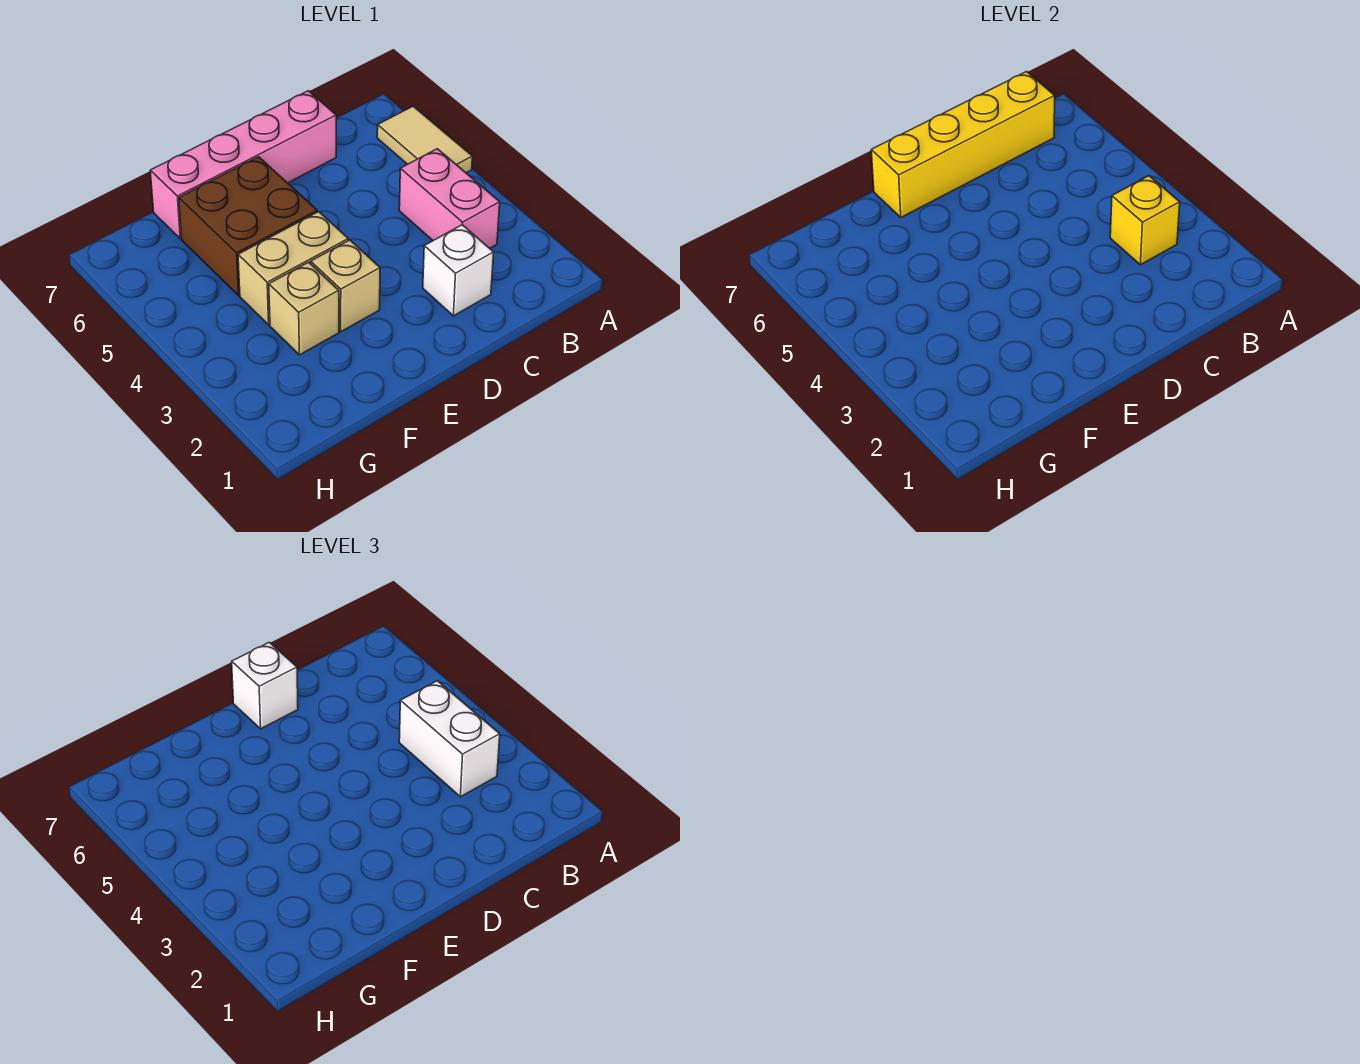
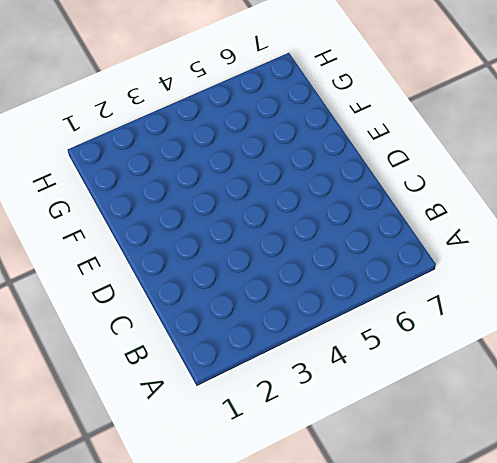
none -> tan 1x2 tile [377,106,472,173]
none -> pink 1x2 brick [399,149,500,248]
none -> white 1x1 brick [423,225,494,316]

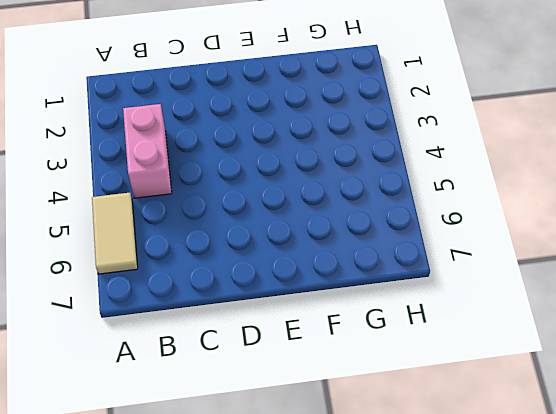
none -> white 1x1 brick [423,225,494,316]
none -> pink 1x4 brick [150,91,336,239]
none -> tan 1x1 brick [311,240,380,332]

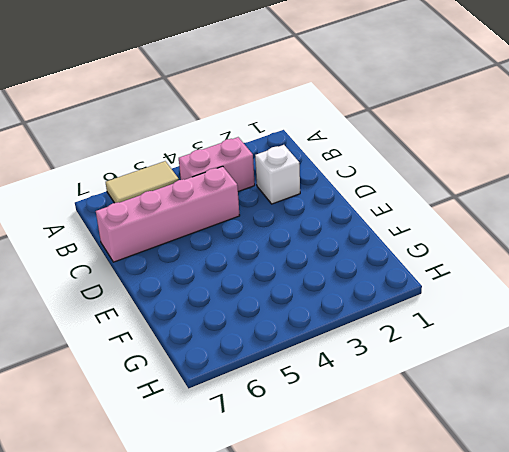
pink 1x4 brick [96,166,240,262] -> pink 1x4 brick turned to [150,91,336,239]
none -> tan 1x1 brick [311,240,380,332]
none -> tan 1x2 brick [238,212,348,325]
none -> brown 2x2 brick [179,157,317,295]

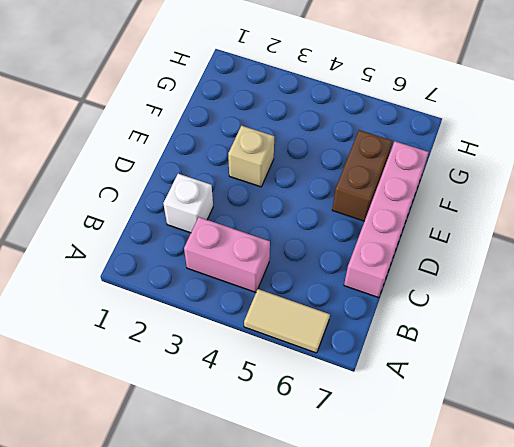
brown 1x2 brick [332,130,392,221] -> brown 2x2 brick [179,157,317,295]
none -> tan 1x2 brick [238,212,348,325]
none -> tan 1x1 brick [269,262,339,355]
none -> yellow 1x1 brick [1110,176,1180,265]

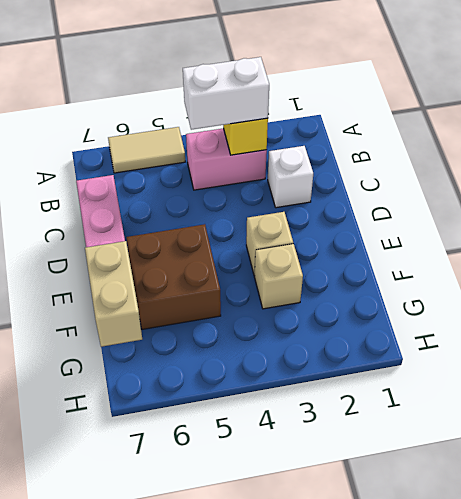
tan 1x2 brick [85,241,142,347] -> tan 1x2 brick moved to [238,212,348,325]
none -> yellow 1x4 brick [871,72,1055,217]
none -> white 1x1 brick [232,642,298,729]

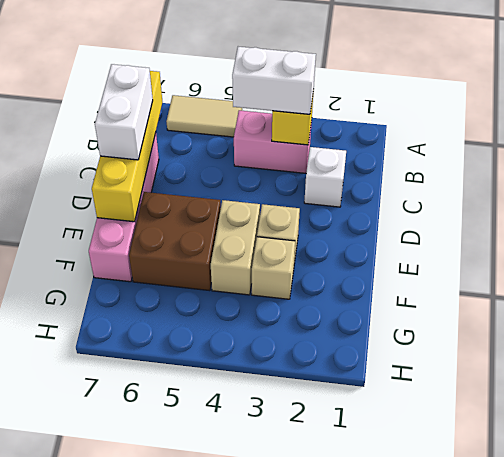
white 1x2 brick [95,64,153,160] -> white 1x1 brick [232,642,298,729]

